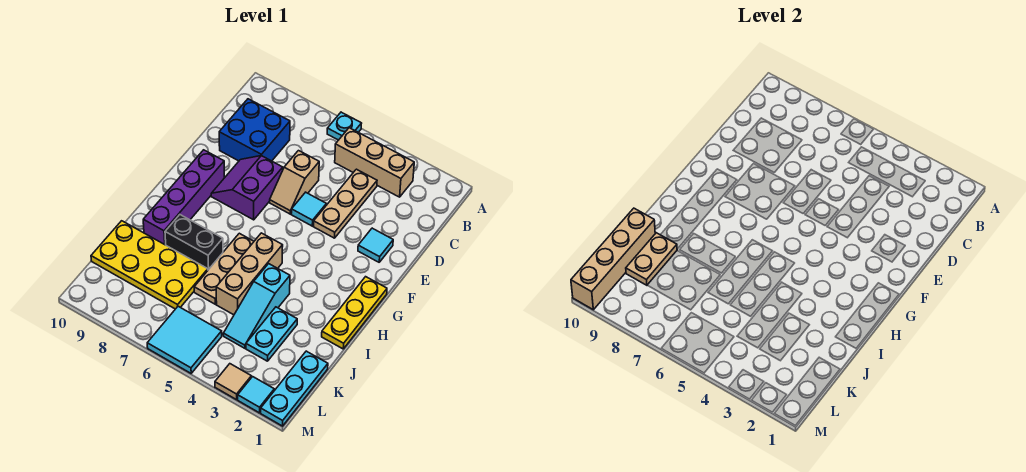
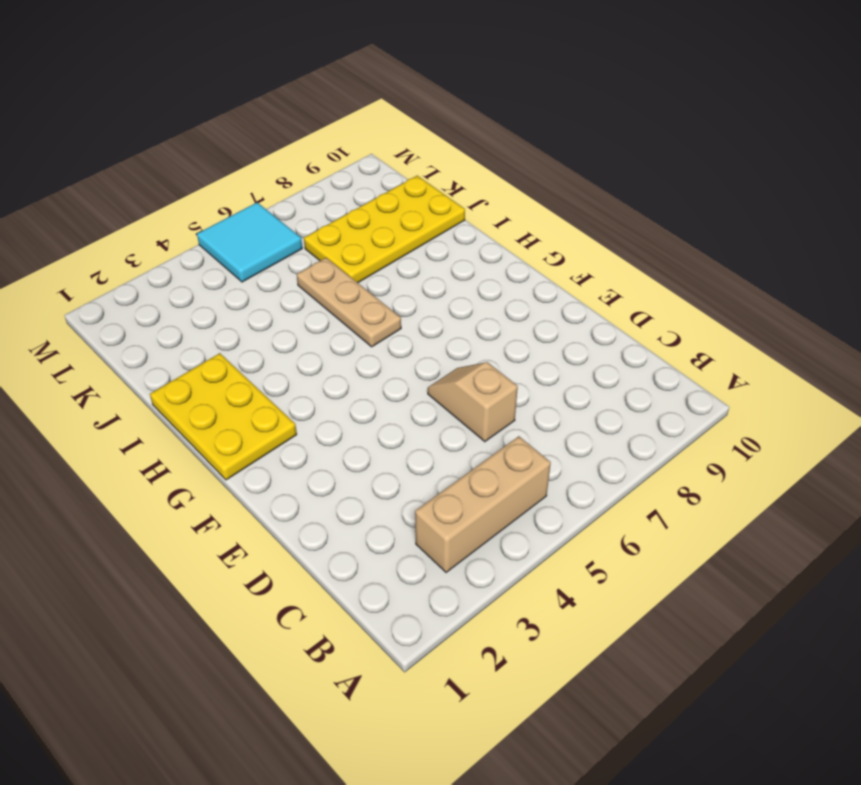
yellow 2x3 plate [150,353,297,480] -> yellow 1x3 plate [322,277,387,349]
none -> cyan 1x1 plate [327,112,362,140]
none -> tan 1x3 plate [313,169,377,238]
none -> blue 2x2 brick [219,99,290,161]

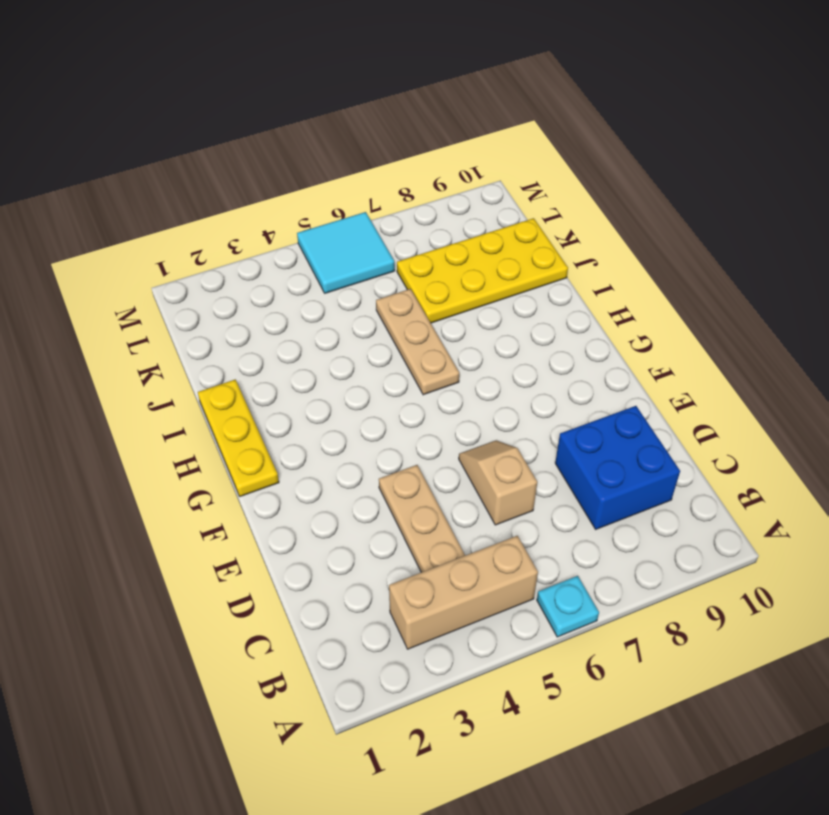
none -> cyan 1x1 tile [358,228,393,262]
none -> cyan 1x1 tile [291,192,326,226]
none -> purple 2x2 slope [211,156,283,220]

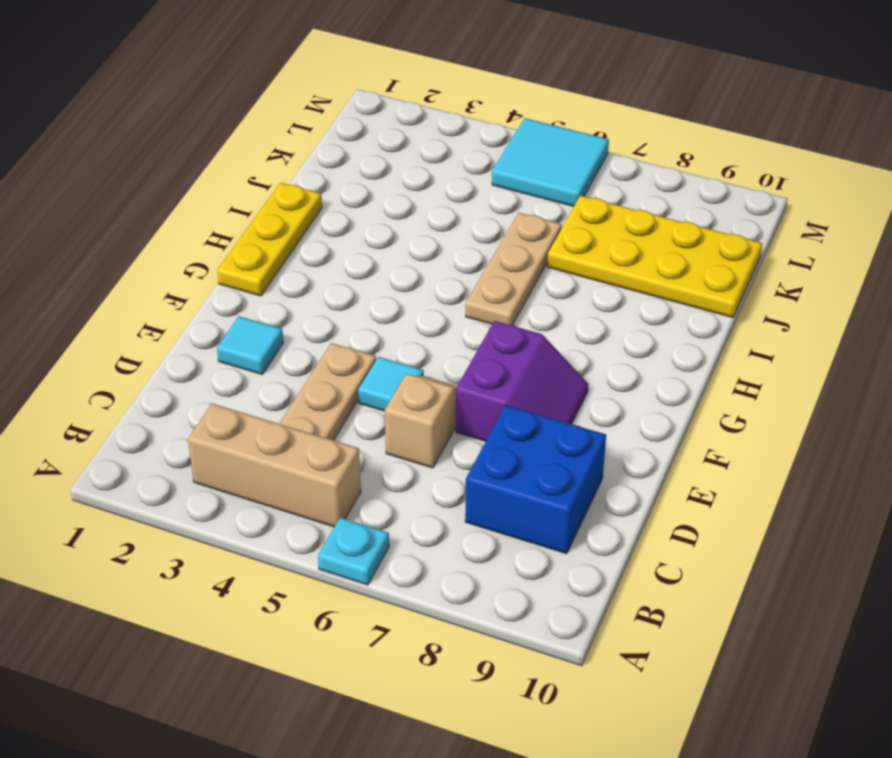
none -> purple 1x4 brick [143,150,224,245]
none -> tan 1x3 brick [216,233,283,315]
none -> cyan 1x3 slope [223,264,290,348]

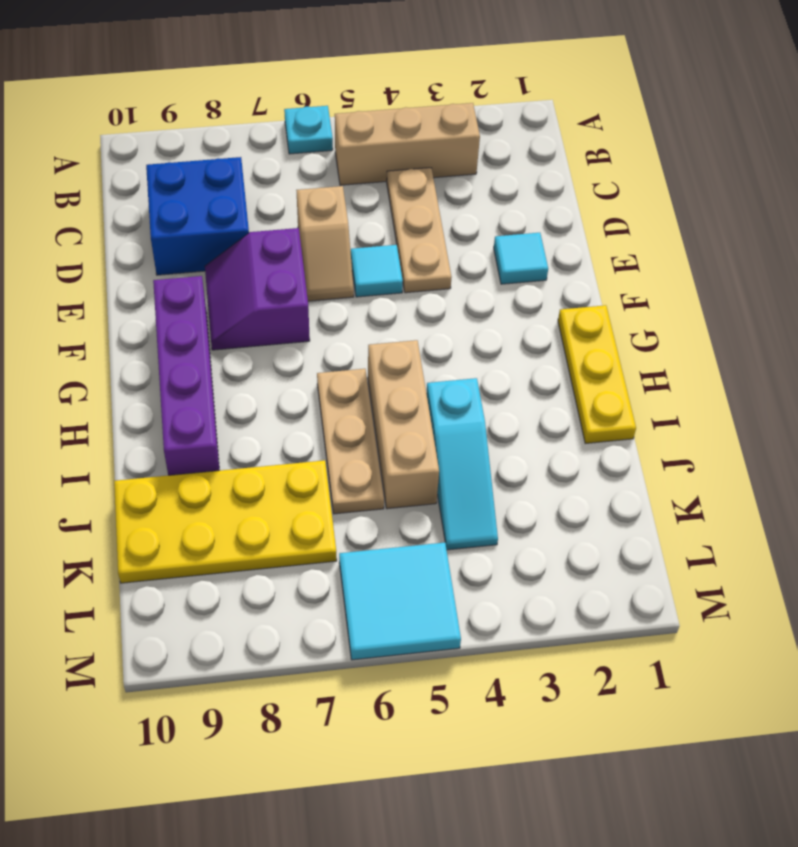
none -> black 1x2 brick [165,215,223,270]
none -> cyan 1x2 plate [246,307,297,361]
none -> cyan 1x3 plate [261,351,328,426]

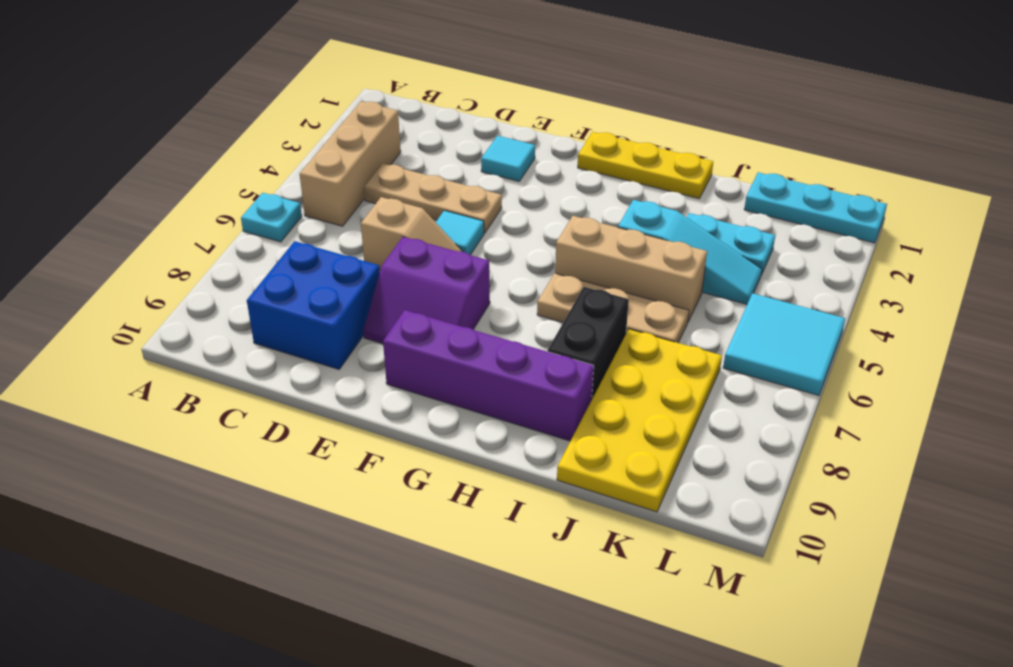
none -> cyan 1x1 tile [238,377,274,413]
none -> tan 1x1 tile [215,364,251,400]
none -> tan 1x2 plate [626,233,677,285]

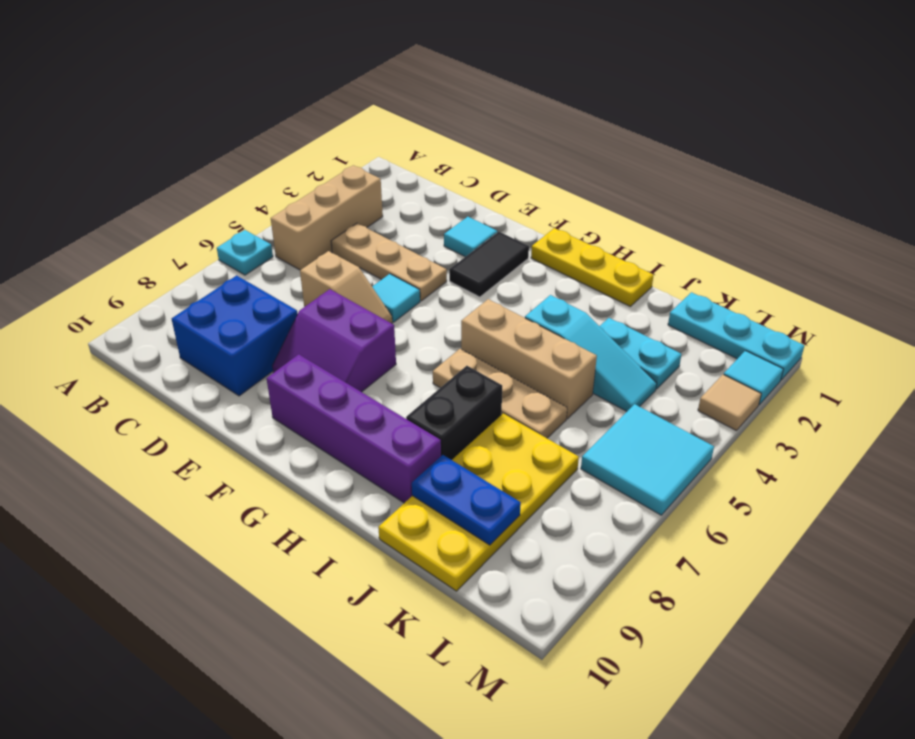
black 1x2 tile [449,232,529,297] -> none
blue 1x2 plate [412,455,521,545] -> tan 1x2 plate [626,233,677,285]
none -> tan 1x4 brick [571,208,655,310]

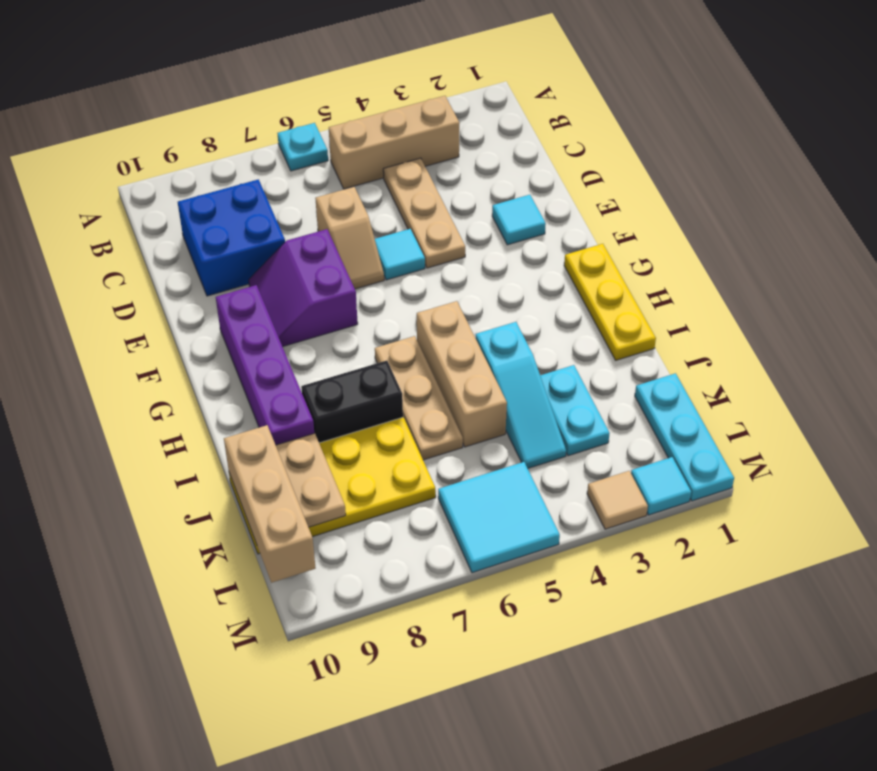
tan 1x3 brick [224,425,315,583] -> tan 1x4 brick [571,208,655,310]

